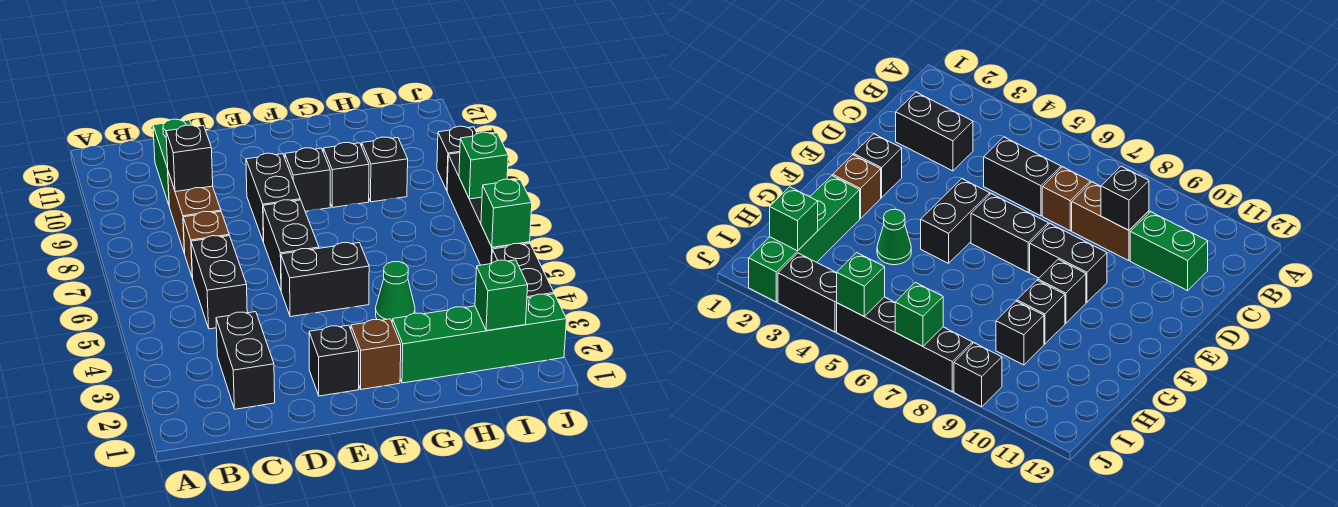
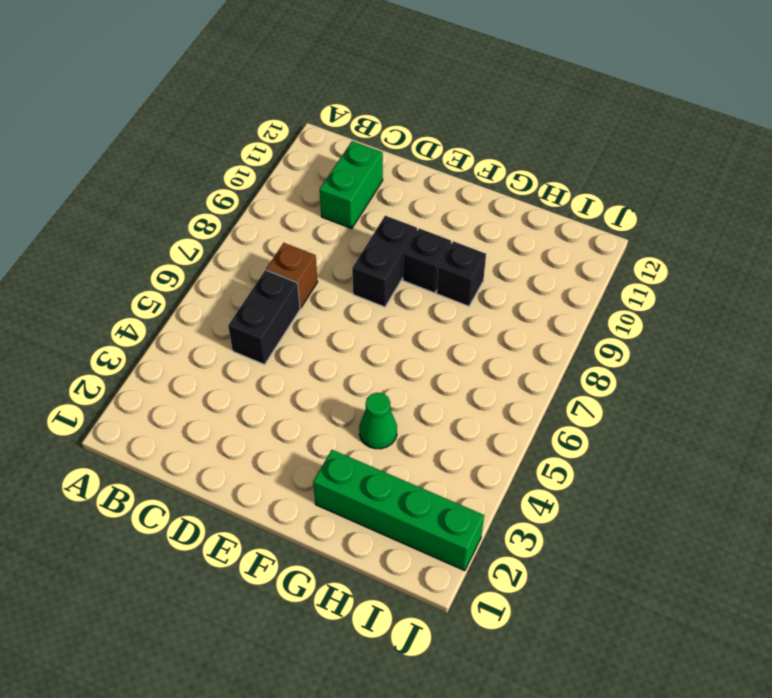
none -> black 1x2 brick [216,312,275,409]
none -> brown 1x2 brick [168,172,221,254]
none -> black 1x1 brick [309,325,359,396]

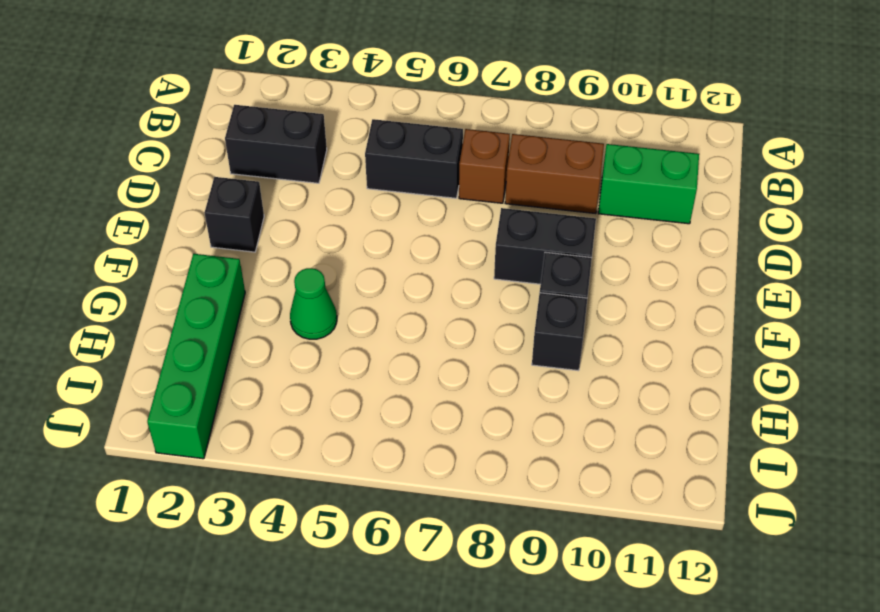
none -> black 1x2 brick [281,243,369,317]
none -> black 1x2 brick [263,200,319,290]
none -> brown 1x1 brick [351,319,401,389]

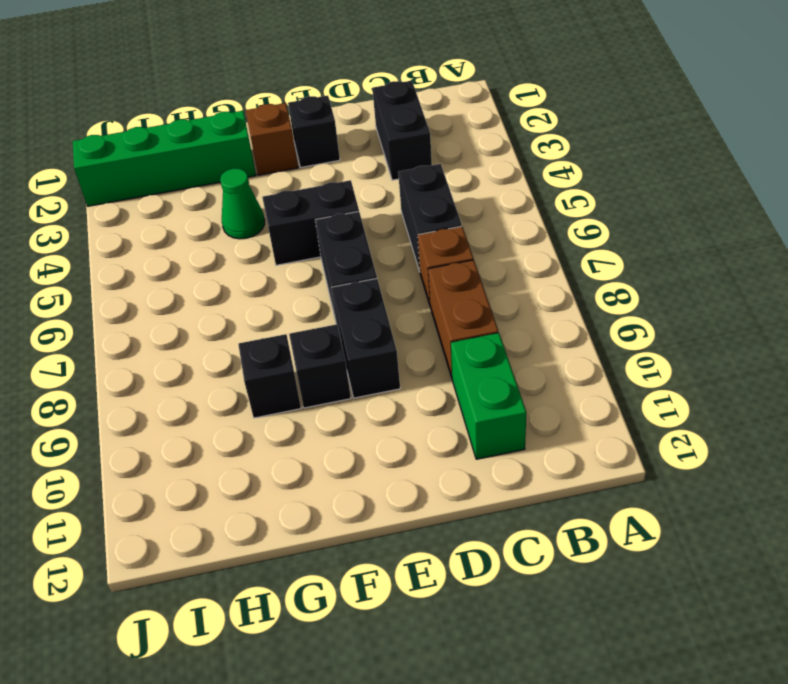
none -> black 1x1 brick [362,137,408,202]
none -> black 1x2 brick [492,244,554,298]
none -> black 1x4 brick [447,153,530,265]

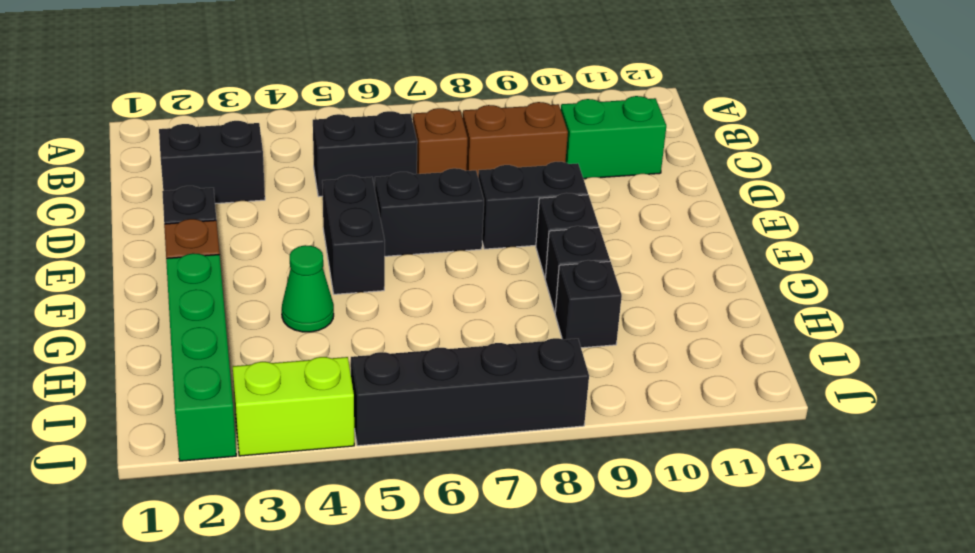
lime 1x2 brick [233,357,354,456] -> black 1x2 brick [492,244,554,298]
none -> black 1x1 brick [437,126,477,190]
none -> black 1x1 brick [166,125,213,192]
none -> green 1x1 brick [475,260,528,331]

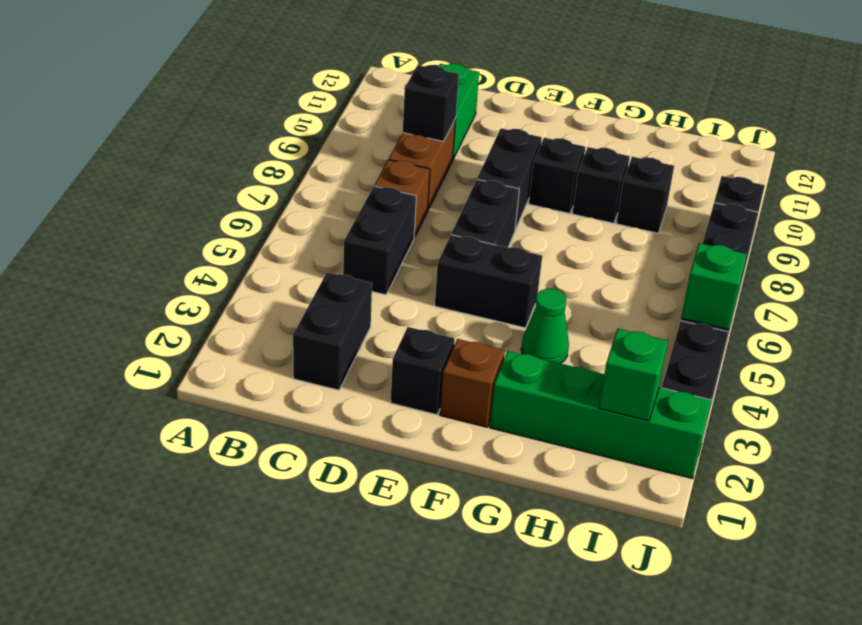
none -> green 1x1 brick [459,132,508,199]

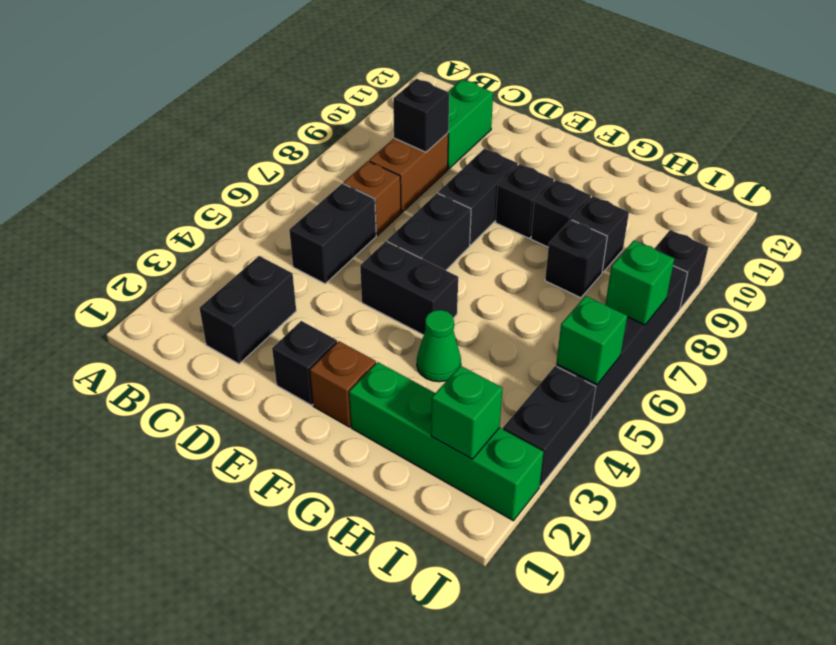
black 1x1 brick [545,220,607,298] -> none

